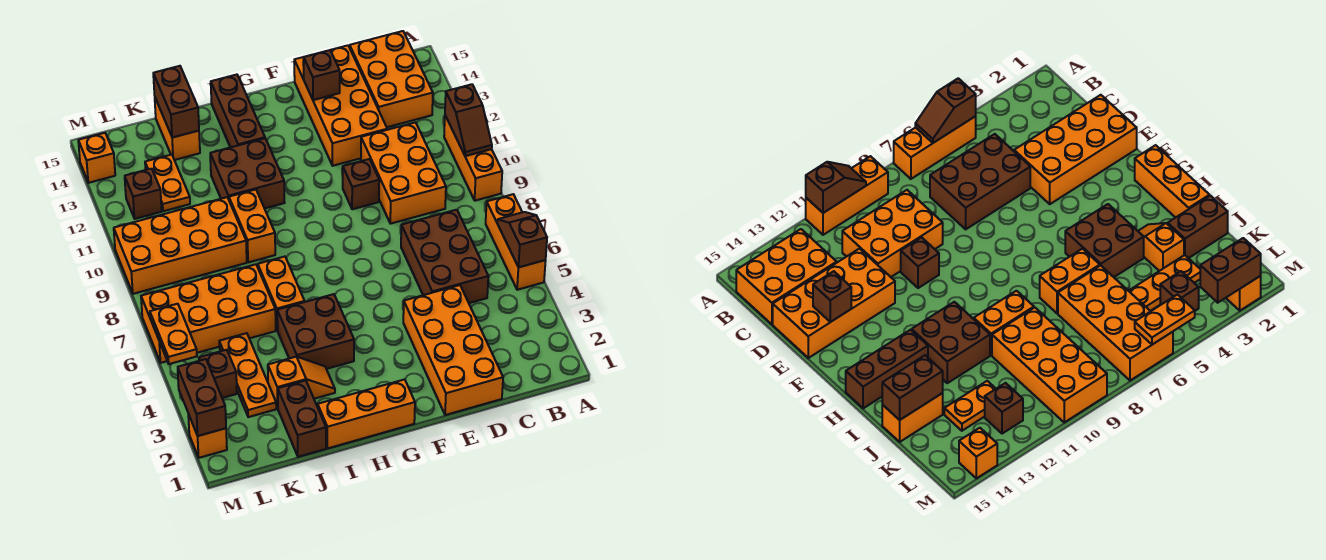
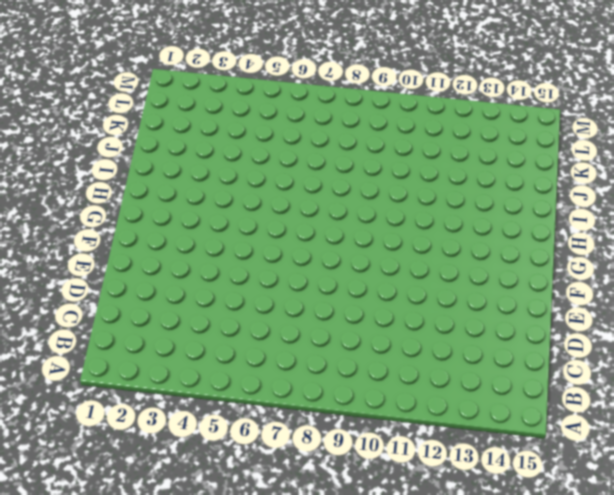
none -> orange 1x3 brick [486,194,546,290]
none -> orange 1x3 brick [444,116,502,201]
none -> orange 2x3 brick [350,31,433,127]
none -> brown 2x3 brick [401,210,488,303]

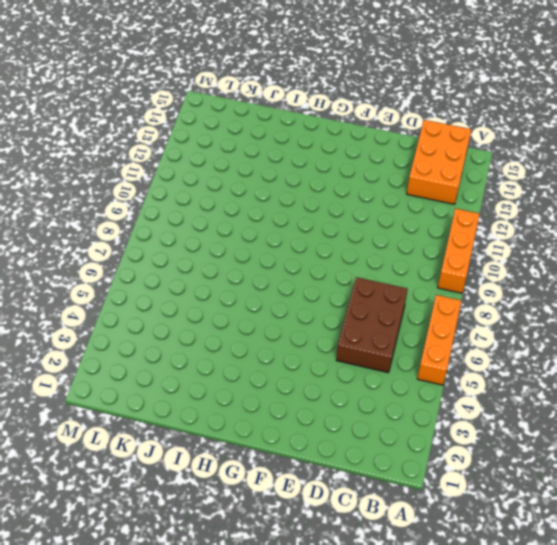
none -> orange 2x3 brick [361,122,446,224]
none -> orange 2x4 brick [403,285,503,415]
none -> orange 2x4 brick [294,45,387,166]
none -> brown 1x1 brick [343,159,379,209]

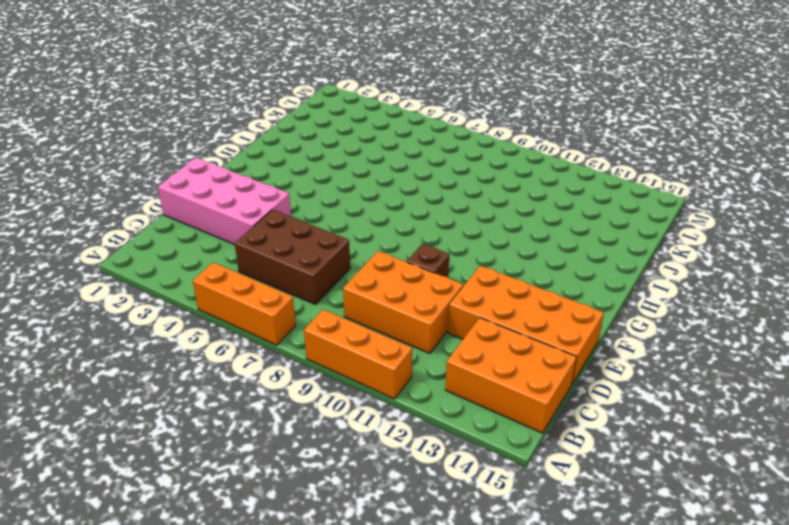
pink 2x4 brick [158,158,291,244] -> orange 2x4 brick [403,285,503,415]
none -> orange 1x3 brick [318,379,415,448]
none -> brown 2x2 brick [277,294,354,369]
none -> brown 2x2 brick [210,138,285,208]
none -> brown 1x3 brick [211,75,265,147]

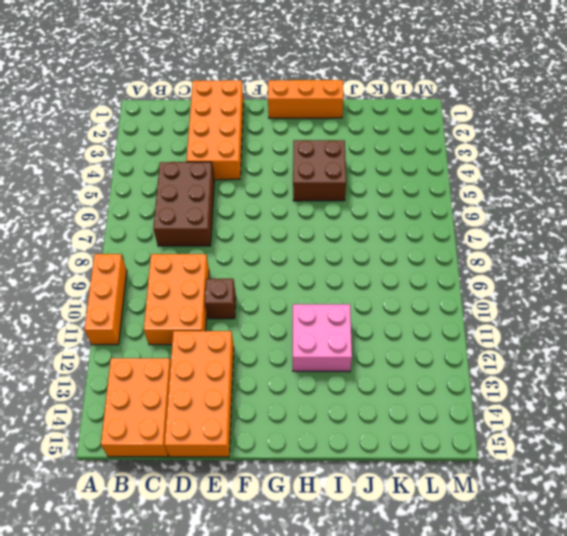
pink 2x2 brick [293,304,352,372] -> brown 2x2 brick [210,138,285,208]
none -> orange 1x3 brick [486,194,546,290]
none -> brown 1x3 brick [211,75,265,147]
none -> orange 1x2 slope [268,357,335,408]
none -> orange 1x2 brick [258,257,305,330]

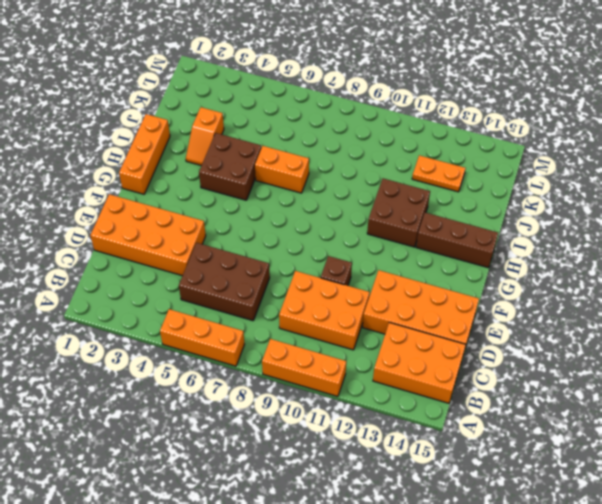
none -> orange 1x2 brick [229,190,275,262]
none -> brown 1x2 brick [278,381,326,457]
none -> orange 2x4 brick [141,264,276,363]
none -> orange 2x4 brick [114,197,247,294]

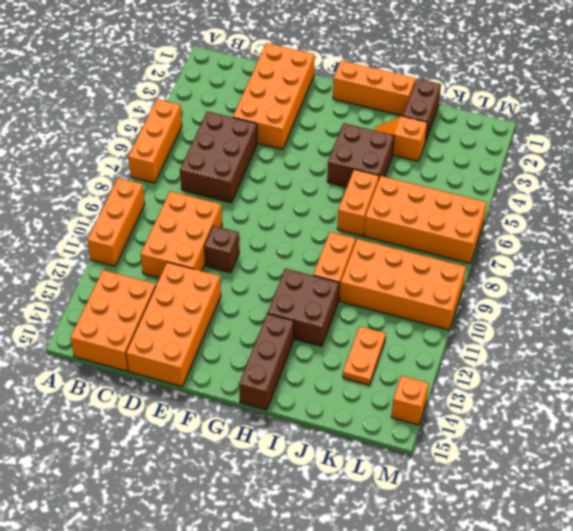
none -> orange 1x2 brick [155,98,200,160]
none -> orange 1x3 plate [219,333,276,417]
none -> brown 1x1 brick [199,350,237,398]
none -> brown 1x1 brick [125,169,162,219]

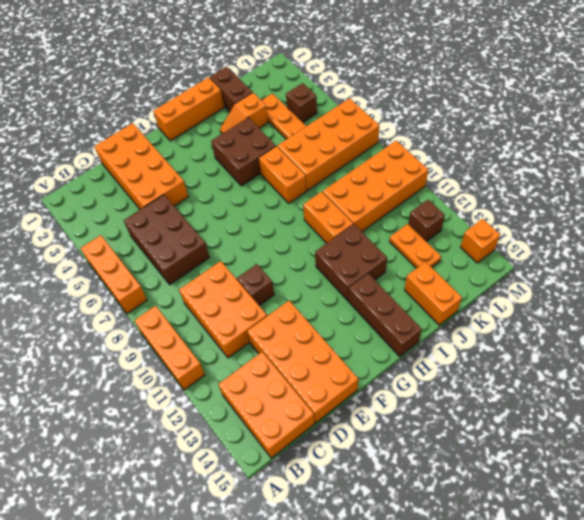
none -> orange 1x1 brick [188,414,227,458]
none -> brown 1x2 slope [497,212,547,267]
none -> brown 1x2 slope [445,84,492,156]
none -> brown 1x1 brick [304,50,340,100]

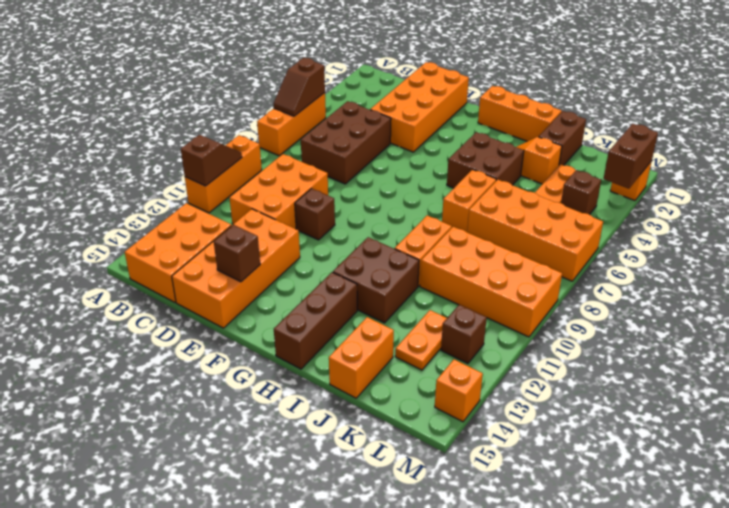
none -> brown 1x2 brick [153,66,199,138]
none -> orange 1x2 plate [150,304,197,364]

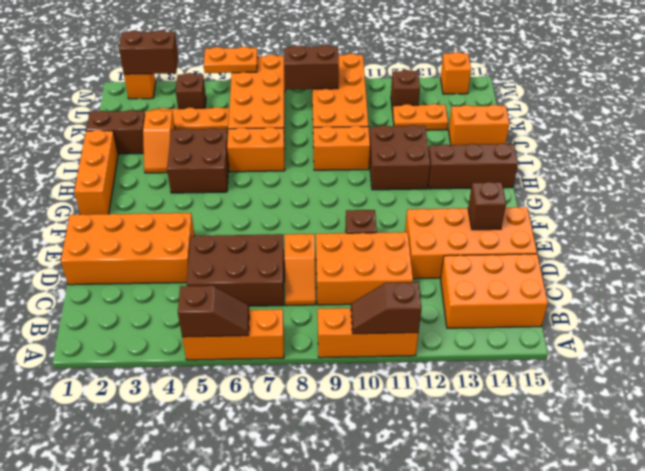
orange 1x2 slope [285,234,316,306] -> none
brown 1x2 brick [284,45,339,90] -> brown 1x2 brick moved to [153,66,199,138]

